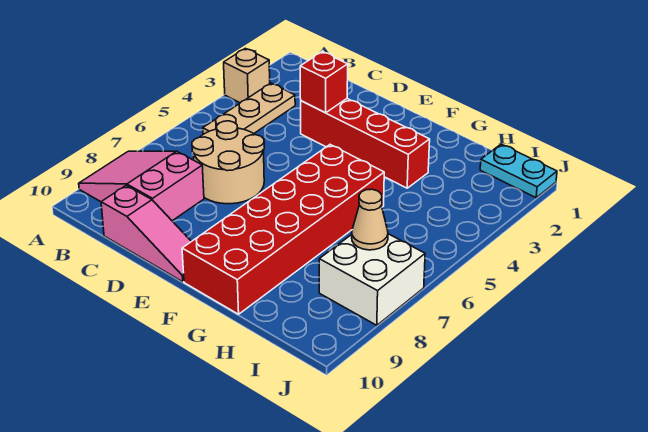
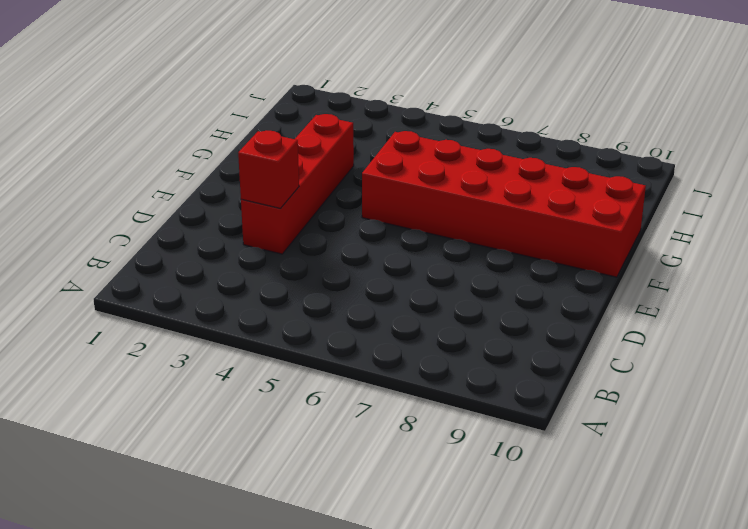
none -> tan 1x1 brick [224,48,270,103]
none -> pink 2x3 slope [79,151,204,221]

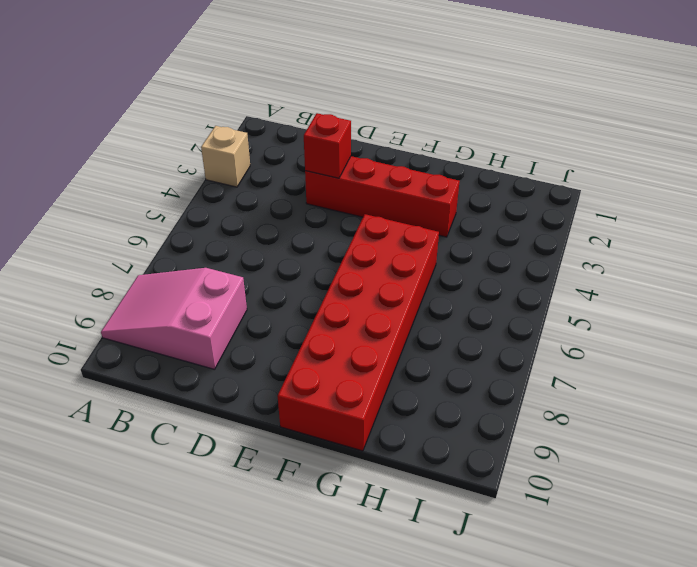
none -> tan 1x3 plate [203,83,295,134]
none -> tan 2x2 round brick [192,121,264,204]

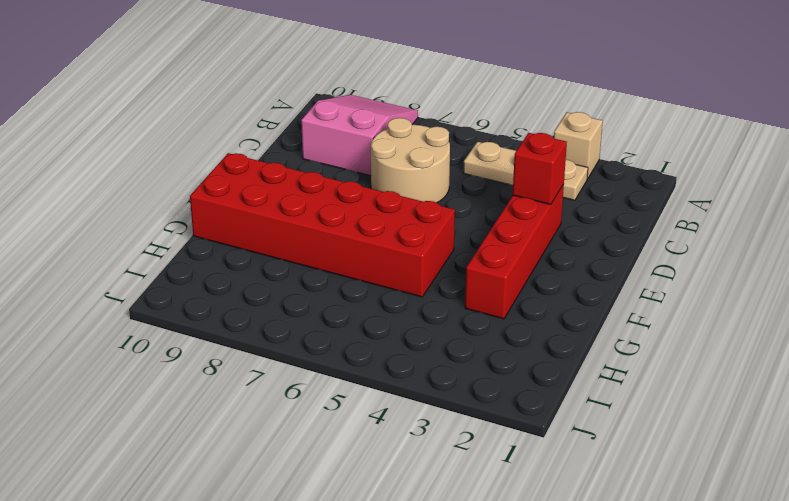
none -> pink 1x3 slope [101,185,191,282]
none -> cyan 1x2 plate [480,144,557,198]

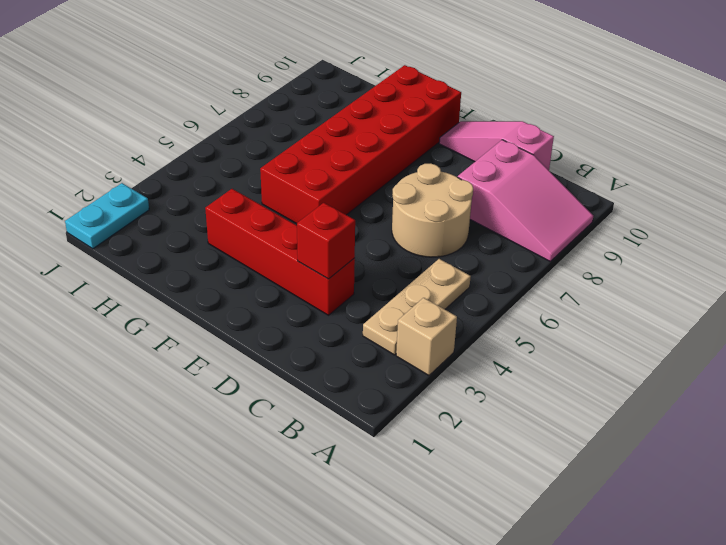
cyan 1x2 plate [65,183,149,249] -> cyan 1x2 plate turned to [480,144,557,198]
none -> white 2x2 brick [319,234,425,325]
none -> tan 1x1 cone [352,189,388,250]

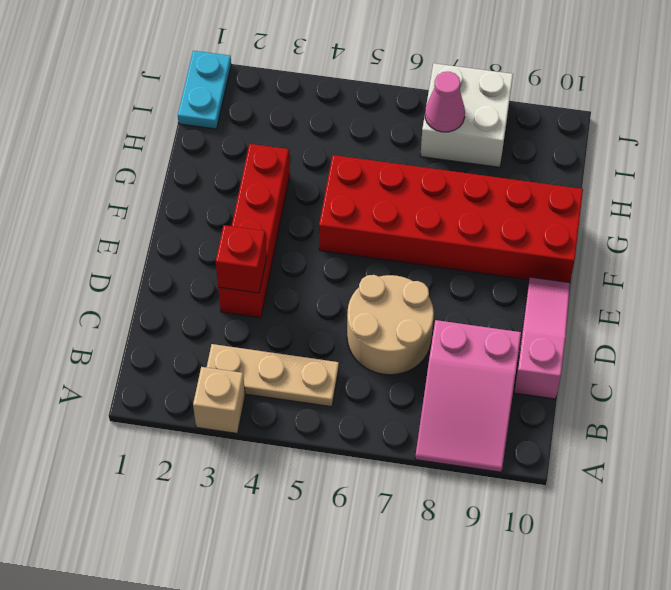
pink 1x1 cone [425,72,465,132] -> tan 1x1 cone [352,189,388,250]

